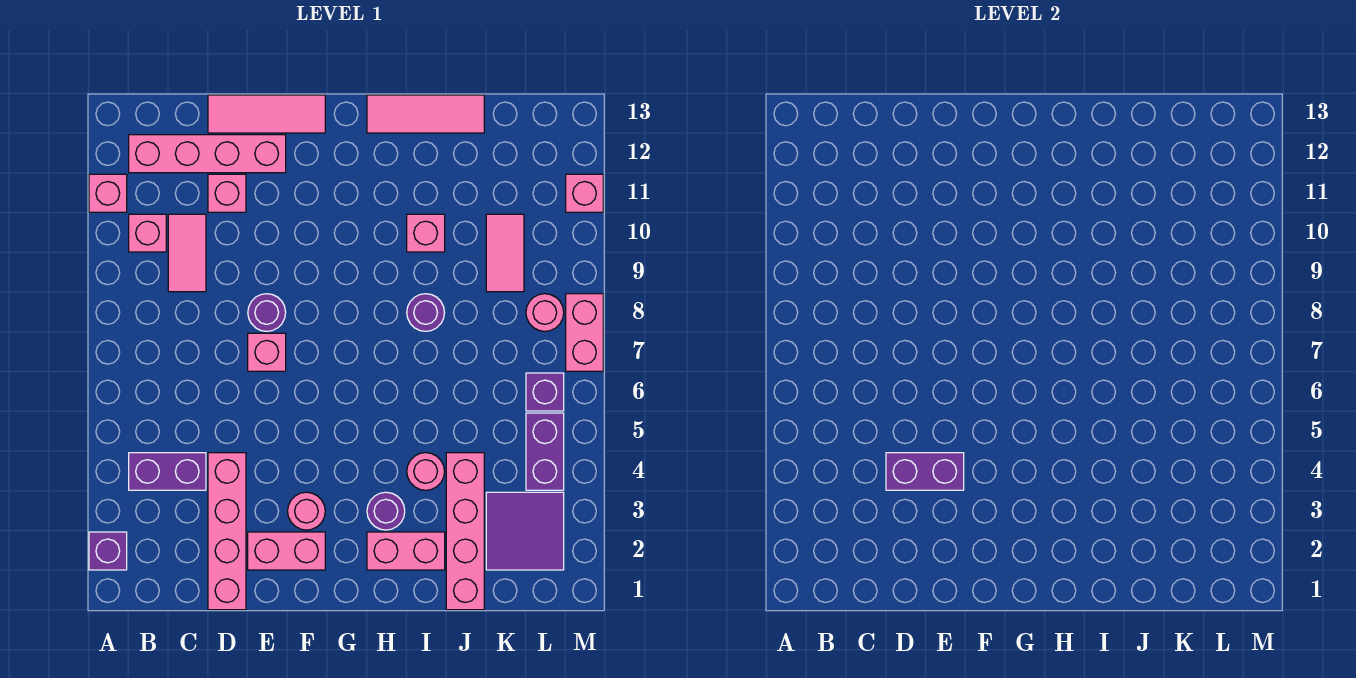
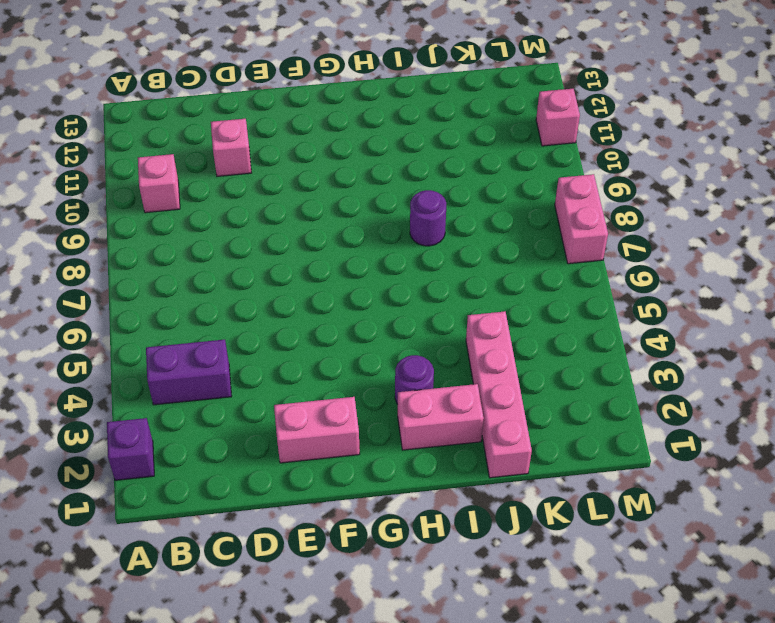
none -> pink 1x1 brick [89,174,127,212]
none -> pink 1x4 brick [129,135,286,173]
none -> pink 1x2 tile [168,214,206,292]

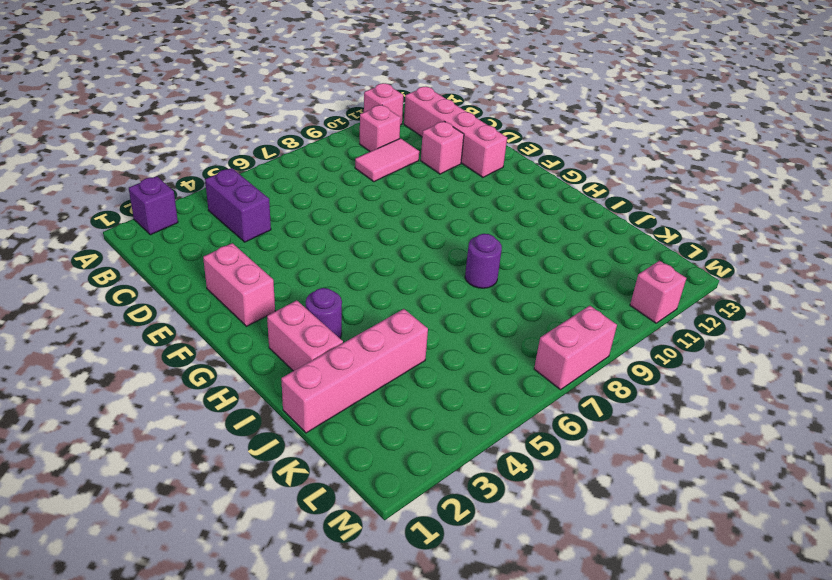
none -> pink 1x4 brick [208,453,246,610]
none -> pink 1x3 tile [208,95,325,133]
none -> pink 1x1 brick [248,333,286,371]

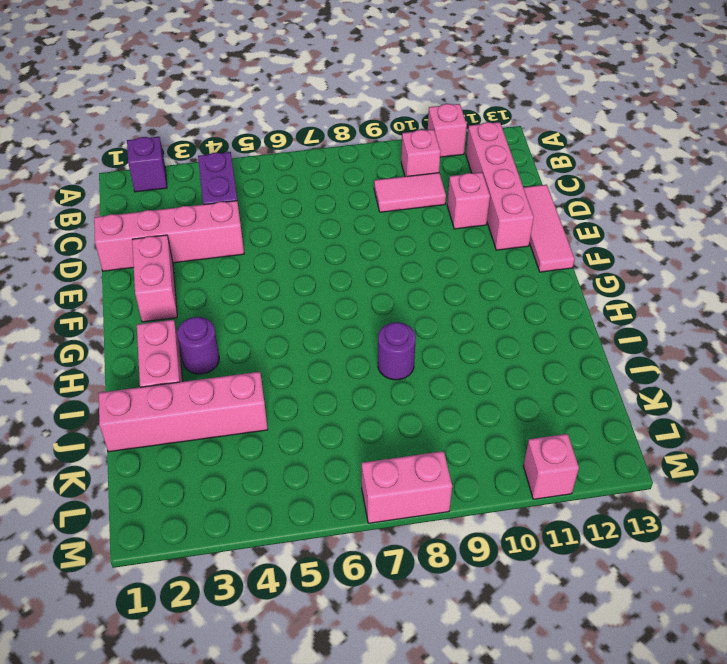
none -> pink 1x1 brick [248,333,286,371]
none -> purple 1x1 round brick [248,294,286,331]
none -> pink 1x1 round brick [288,492,325,530]

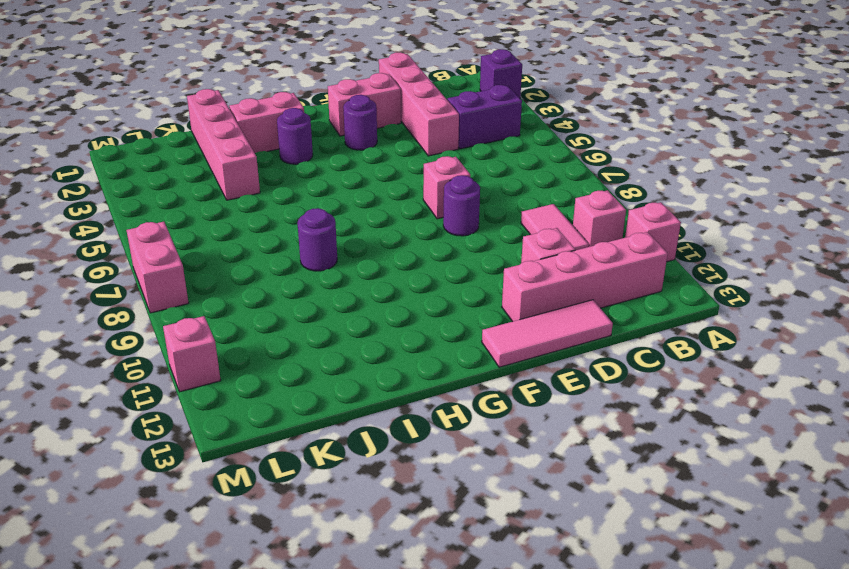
purple 1x1 round brick [343,95,377,150] -> pink 1x1 round brick [288,492,325,530]
none -> pink 1x3 tile [367,95,484,133]
none -> pink 1x1 round brick [407,453,444,490]
none -> pink 1x1 brick [407,214,445,252]

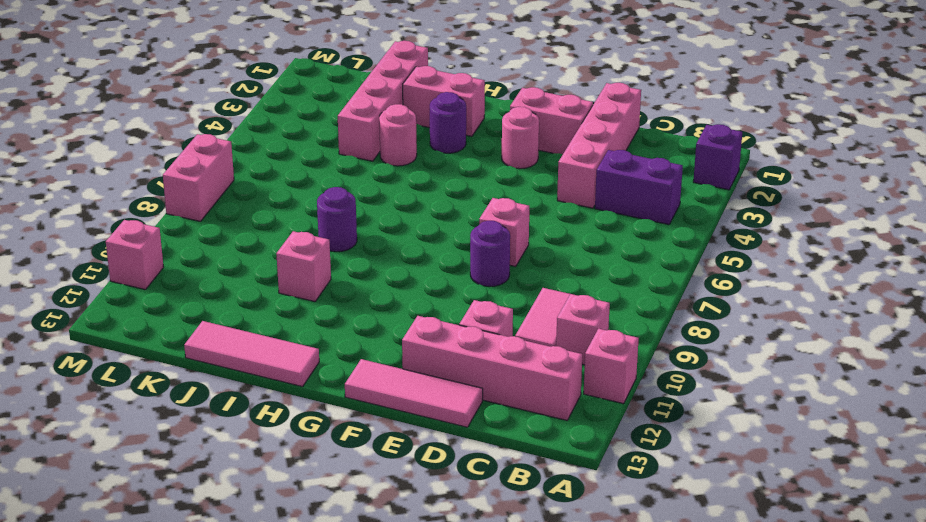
none -> purple 2x2 tile [486,492,564,570]
none -> pink 1x2 tile [486,214,524,292]
none -> purple 1x2 brick [526,413,564,490]

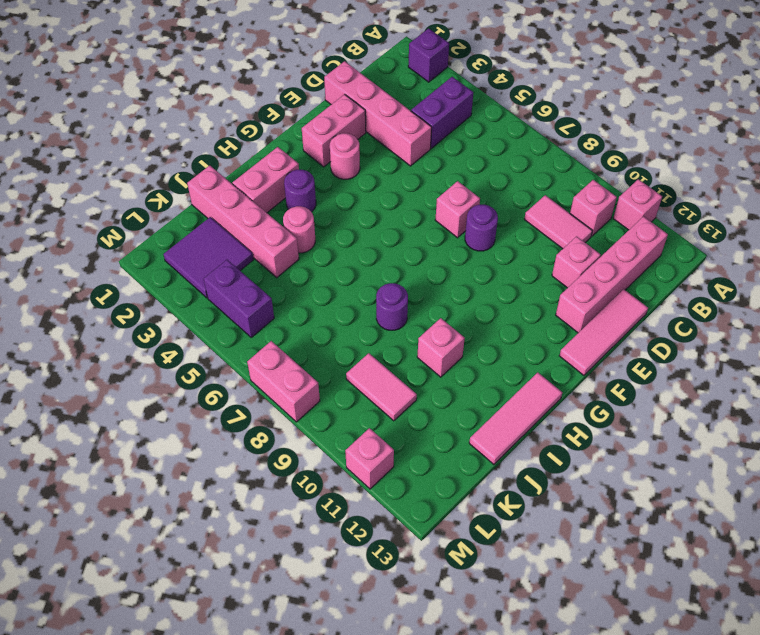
none -> purple 1x1 brick [526,373,564,411]
none -> pink 1x1 round brick [526,294,564,331]
none -> purple 1x2 brick [886,453,964,490]

